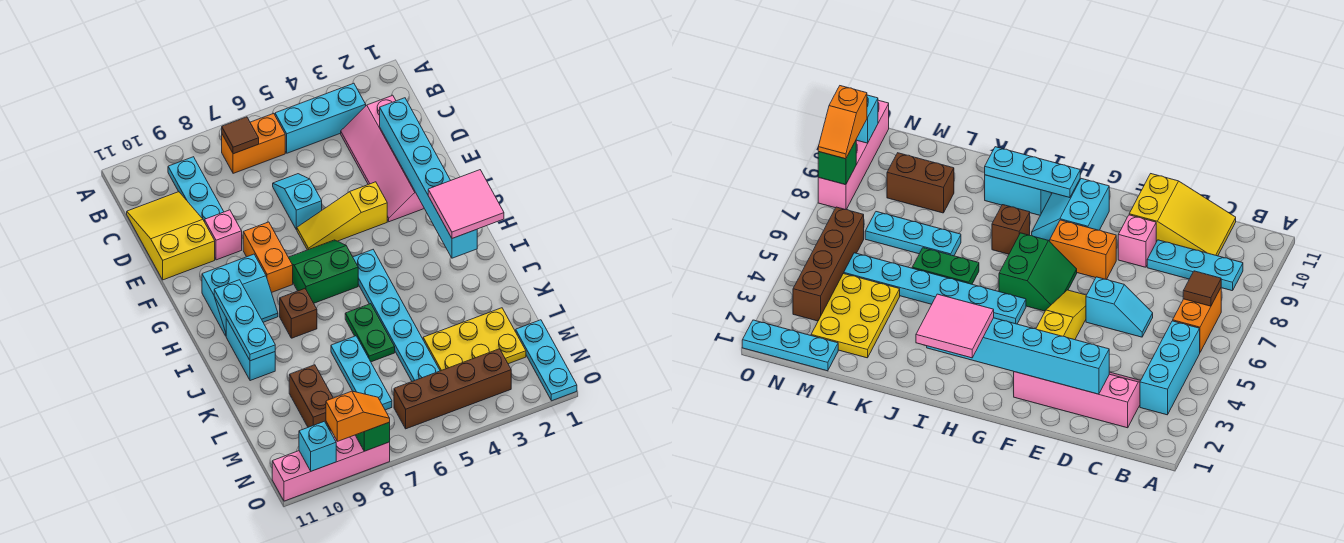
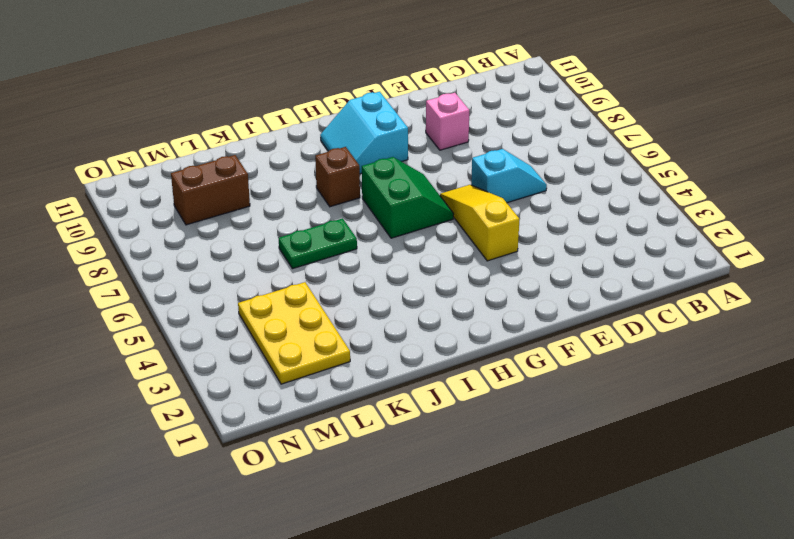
none -> cyan 1x3 brick [275,83,366,153]
none -> orange 1x2 brick [222,113,285,173]
none -> cyan 1x3 plate [168,157,224,222]

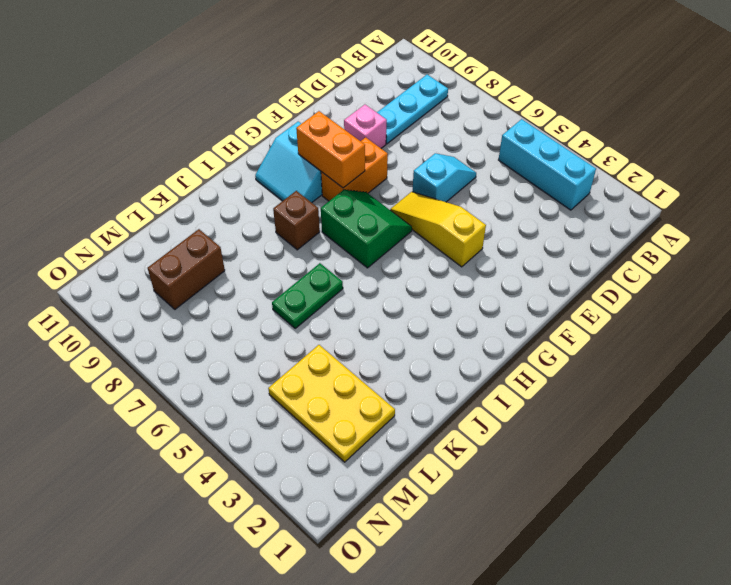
orange 1x2 brick [296,111,365,188] -> orange 1x2 brick moved to [222,113,285,173]
none -> pink 2x4 slope [341,95,424,222]
none -> yellow 2x3 slope [127,192,215,280]
none -> cyan 1x6 plate [353,250,440,381]

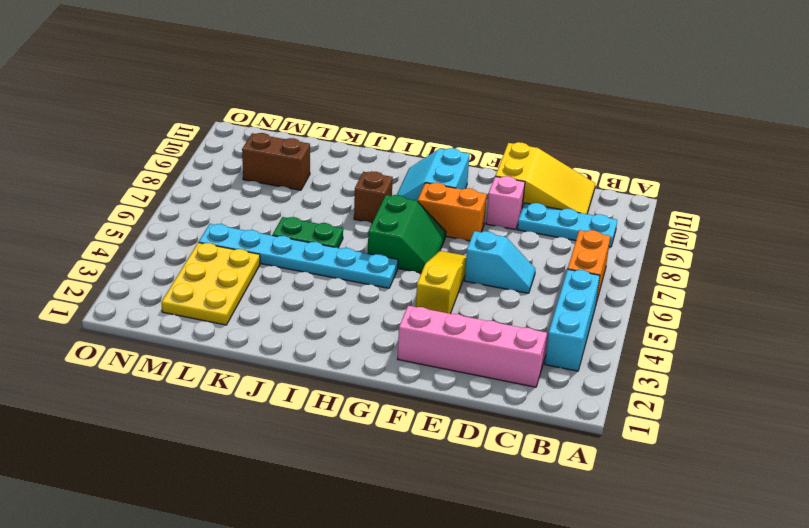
none -> cyan 1x2 brick [226,318,275,381]
none -> cyan 1x3 plate [331,336,392,410]
none -> cyan 1x3 plate [516,320,577,401]

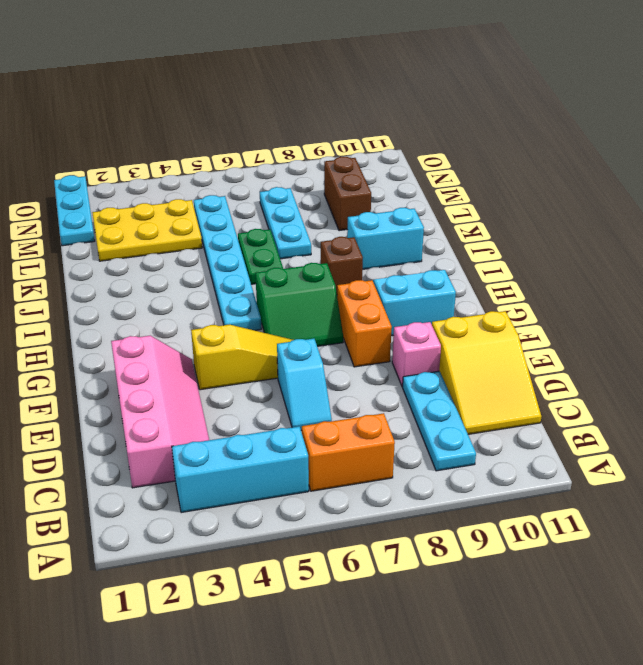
cyan 1x2 brick [347,208,424,269] -> cyan 1x2 brick turned to [226,318,275,381]
none -> brown 1x4 brick [394,349,511,429]
none -> pink 1x4 brick [272,435,390,501]
none -> brown 1x1 tile [222,117,259,154]

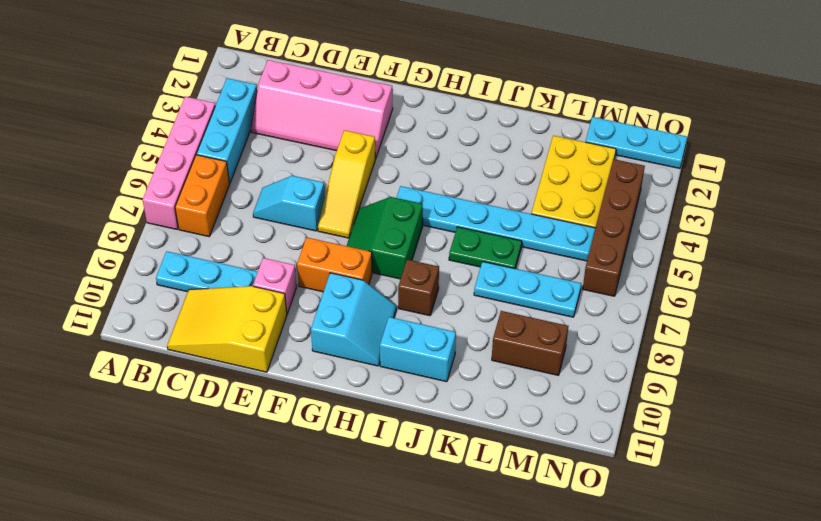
pink 1x4 brick [143,97,215,229] -> pink 1x4 brick moved to [272,435,390,501]
none -> brown 1x1 tile [222,117,259,154]
none -> cyan 1x6 brick [380,98,477,258]
none -> cyan 1x3 plate [214,280,275,361]

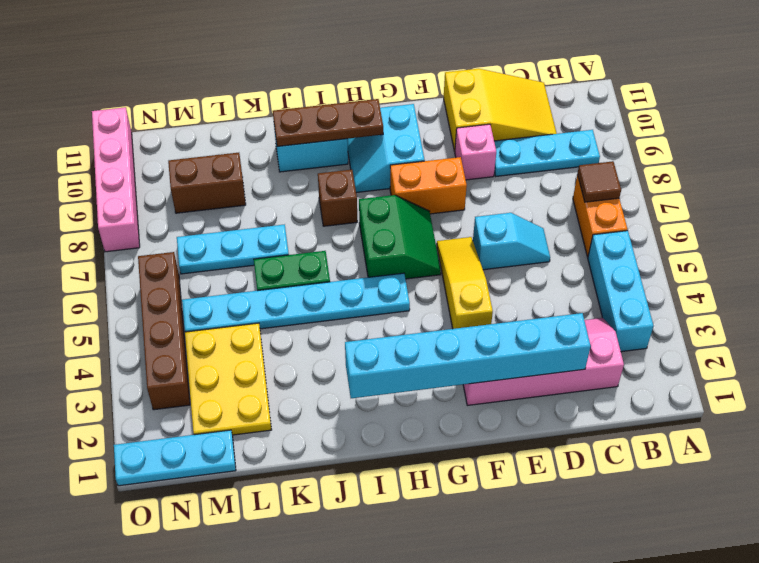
brown 1x3 plate [273,99,383,147] -> cyan 1x3 plate [214,280,275,361]
none -> green 1x1 brick [355,422,390,451]
none -> cyan 1x1 brick [299,421,336,471]
none -> pink 2x2 tile [428,170,504,238]

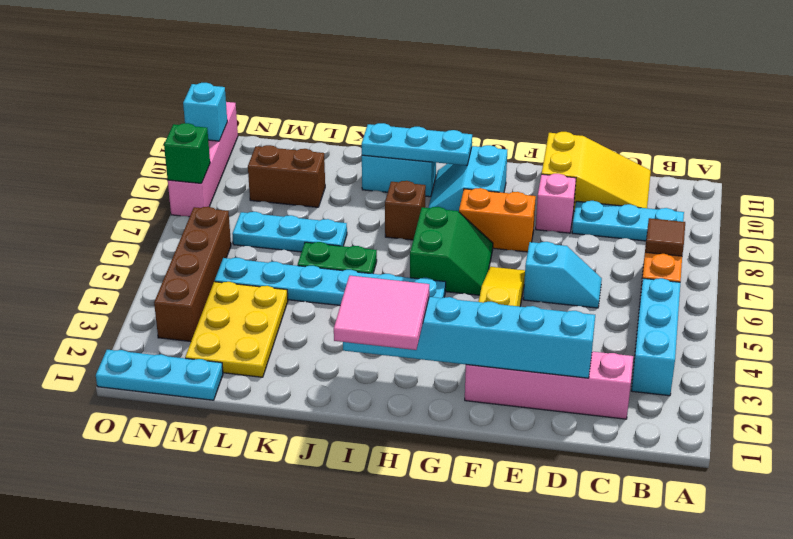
none -> orange 1x2 slope [326,391,390,441]

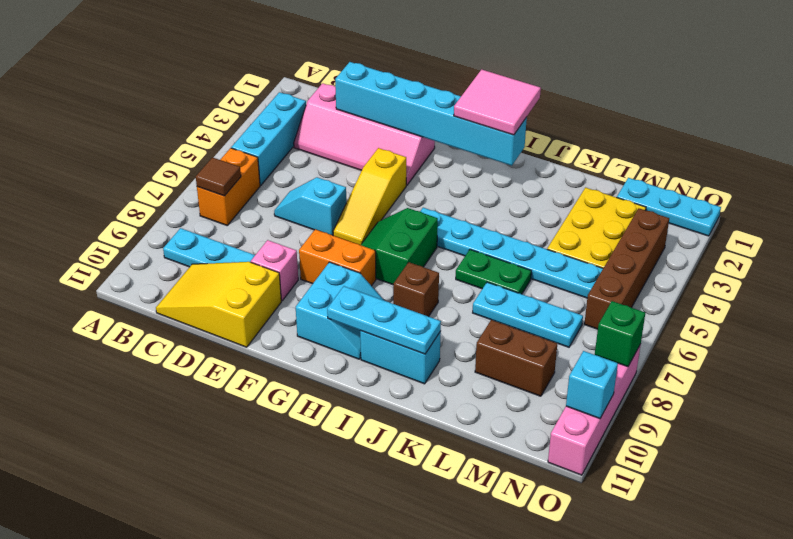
none -> orange 1x2 slope [326,391,390,441]

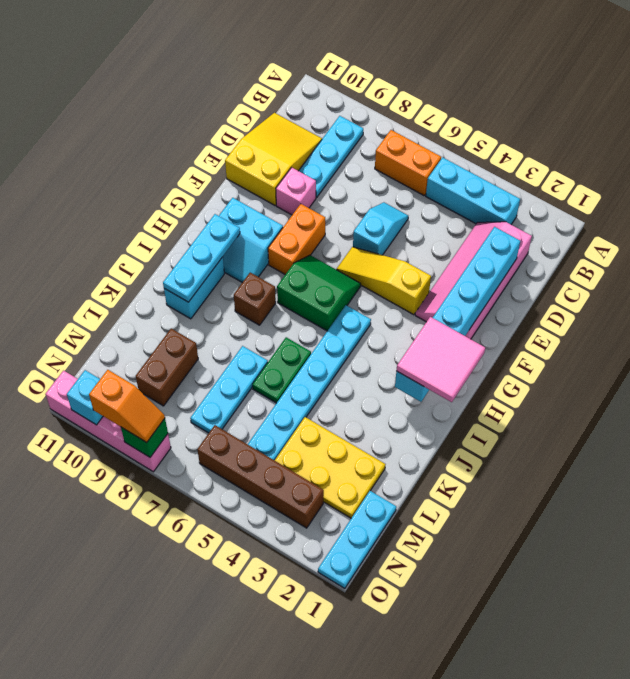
none -> brown 1x1 tile [222,117,259,154]

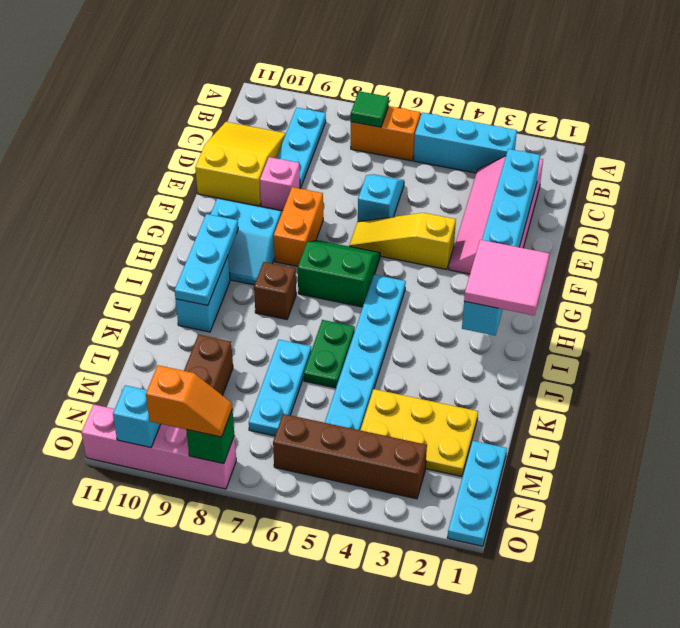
green 1x1 tile [351,91,389,127] -> brown 1x1 tile [222,117,259,154]

